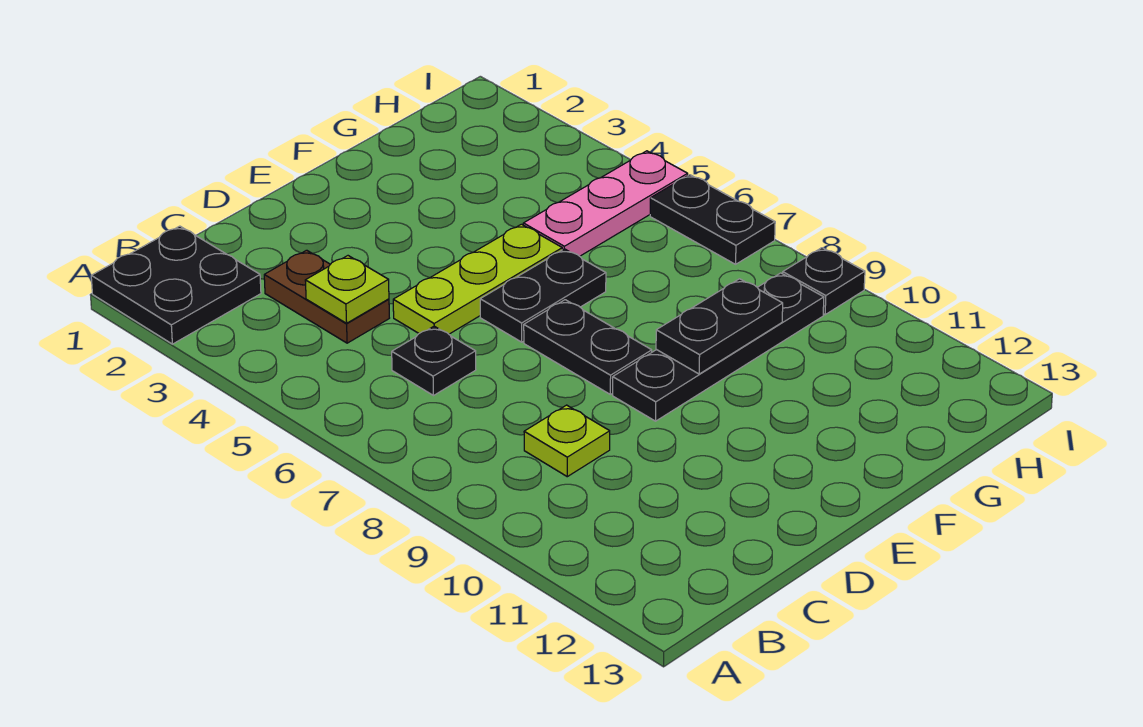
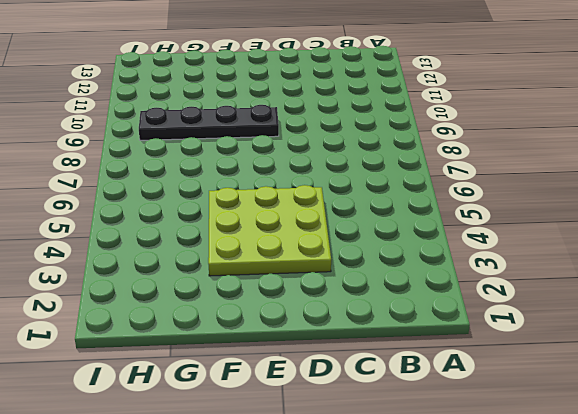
lime 3x3 plate [208,185,331,276] -> lime 1x3 plate [393,224,562,334]
none -> black 2x2 plate [91,226,261,344]
none -> brown 1x2 plate [264,250,389,343]
none -> black 1x1 plate [392,326,476,395]

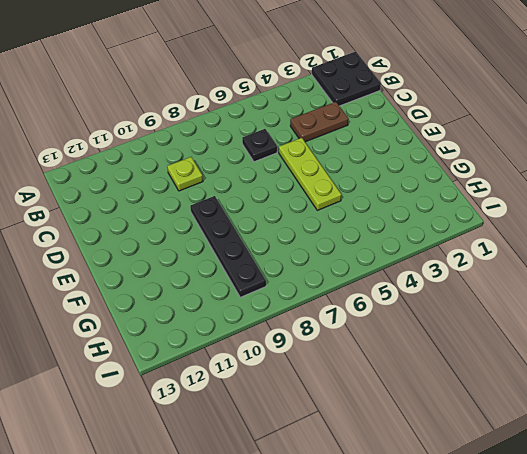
none -> black 1x2 plate [480,249,606,342]
none -> black 1x2 plate [524,300,652,394]
none -> pink 1x3 plate [523,151,688,256]

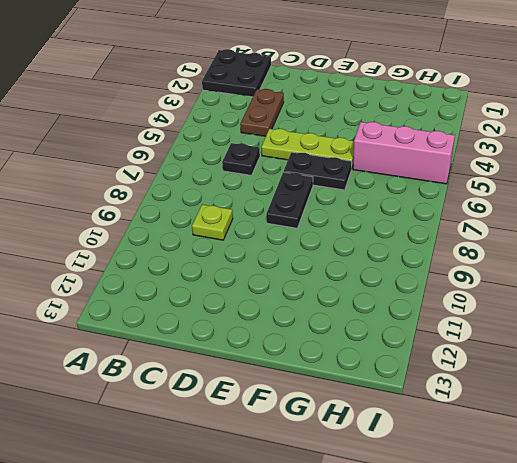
pink 1x3 brick [353,122,455,184] -> pink 1x3 plate [523,151,688,256]
none -> black 1x4 plate [613,273,824,421]
none -> black 1x2 plate [650,175,775,264]
none -> black 1x1 plate [783,248,865,315]

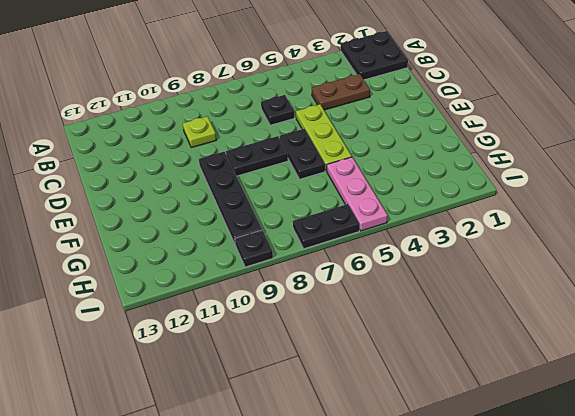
none -> lime 1x1 plate [305,256,389,323]
none -> black 1x2 plate [656,279,783,374]

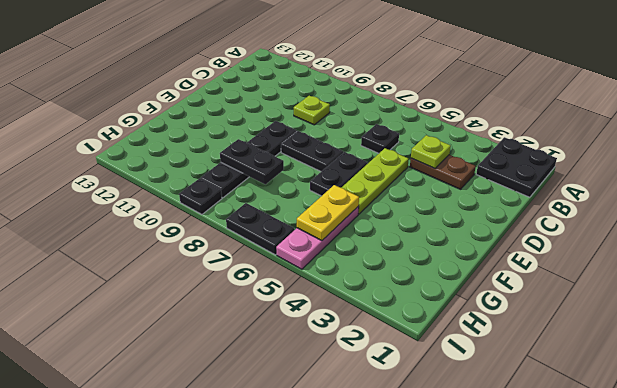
yellow 1x2 plate [297,185,359,241] -> none
black 1x2 plate [220,139,284,184] -> black 1x2 plate turned to [656,279,783,374]

